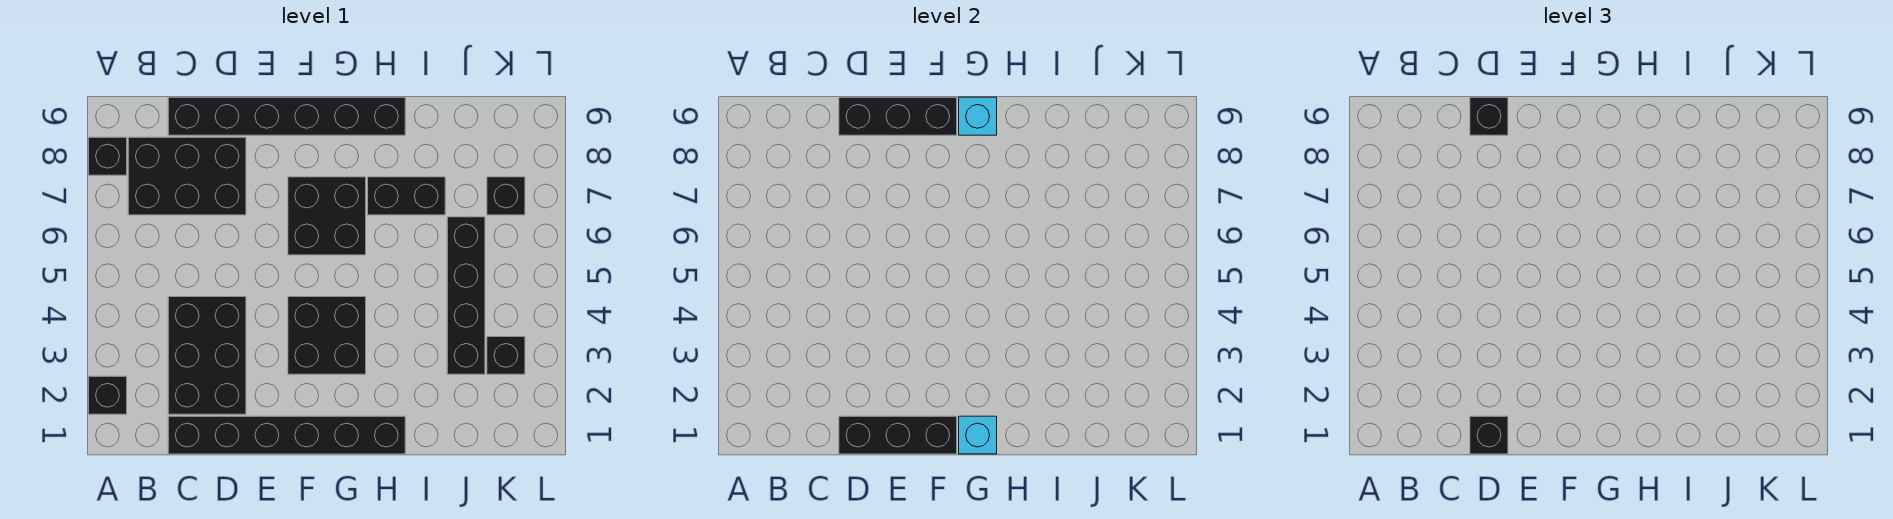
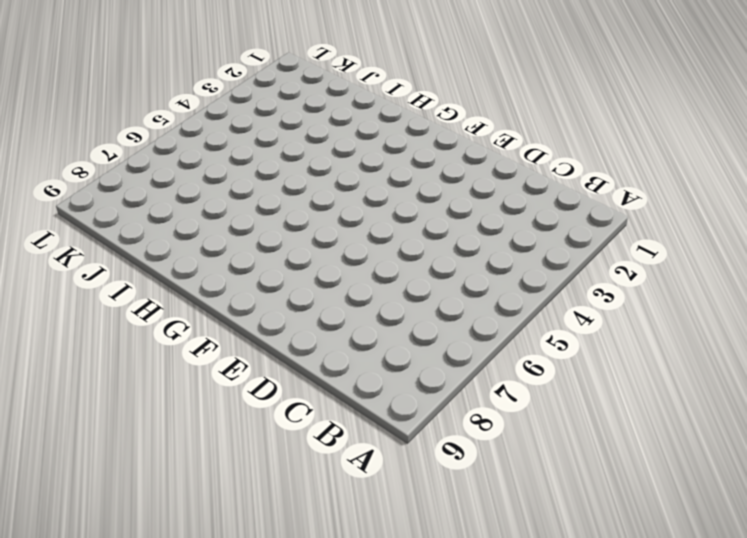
none -> black 1x1 brick [89,376,127,414]
none -> black 1x1 brick [89,137,127,175]
none -> black 2x3 brick [128,137,246,215]

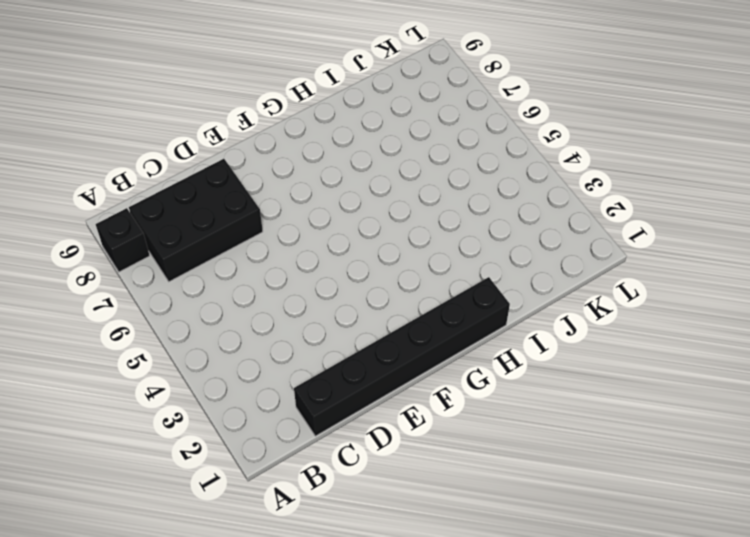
none -> black 1x1 brick [89,376,127,414]
none -> black 2x3 brick [168,297,246,414]
none -> black 1x6 brick [168,97,405,135]

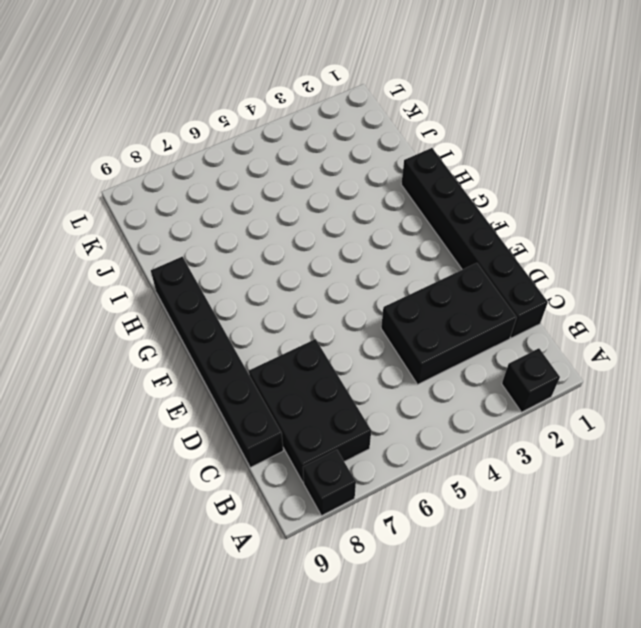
none -> black 2x2 brick [288,297,366,374]
none -> black 2x2 brick [288,177,366,255]
none -> black 1x2 brick [368,177,445,215]

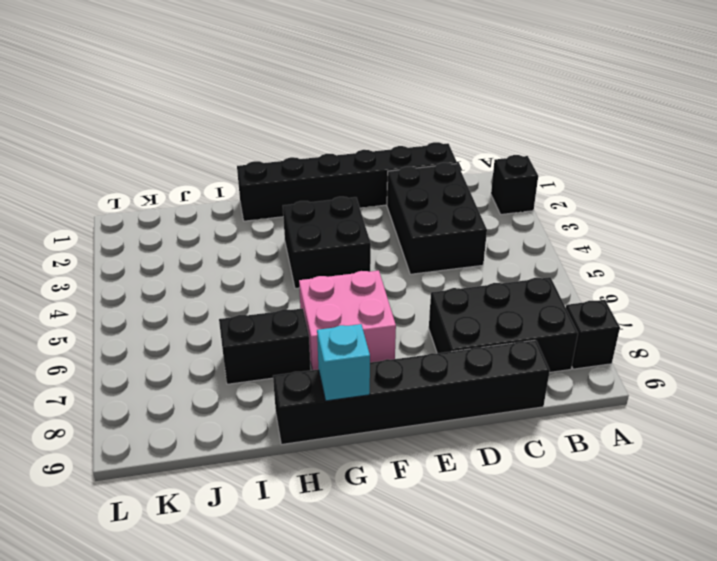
pink 2x2 brick [299,270,396,370] -> black 2x2 brick [288,177,366,255]
none -> black 1x4 brick [447,217,485,374]
none -> black 1x1 brick [487,337,525,374]
none -> black 1x1 brick [487,177,525,215]

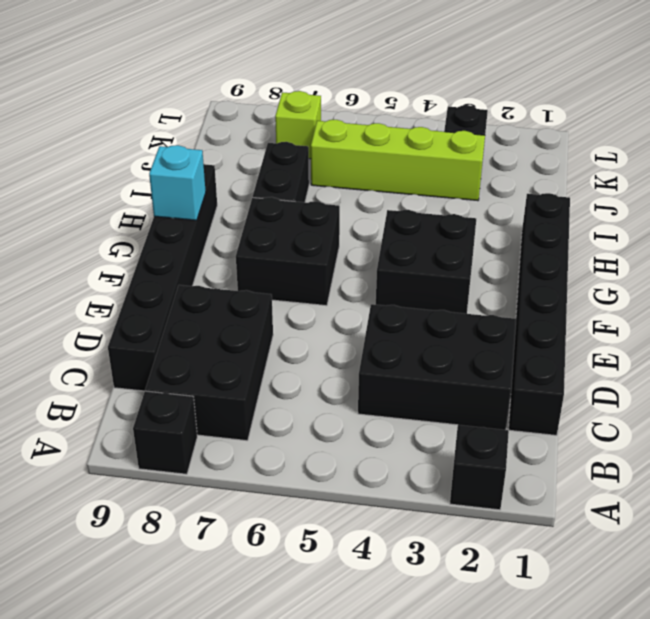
lime 1x4 brick [311,120,485,201] -> black 1x4 brick [447,217,485,374]
lime 1x1 brick [275,91,321,159] -> black 1x1 brick [487,177,525,215]
none -> black 1x3 brick [839,416,957,454]
none -> black 1x3 brick [839,97,957,135]
none -> cyan 1x1 brick [959,416,997,454]

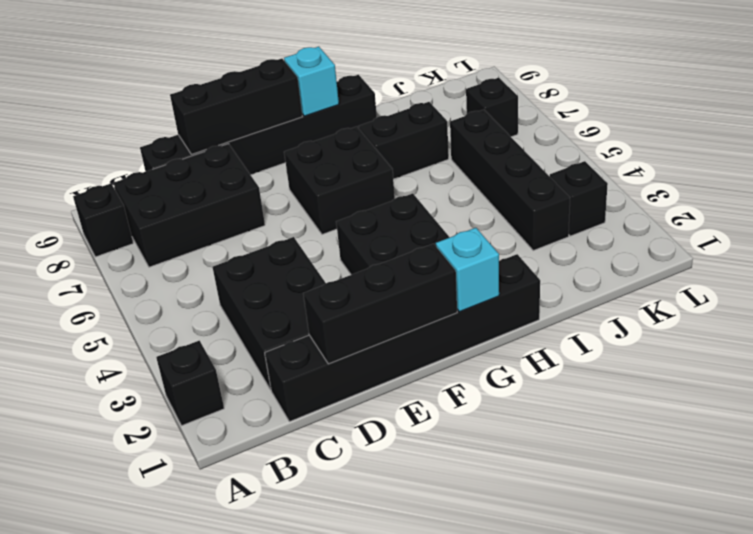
none -> black 1x1 brick [1470,416,1508,454]
none -> black 1x1 brick [1470,97,1508,135]

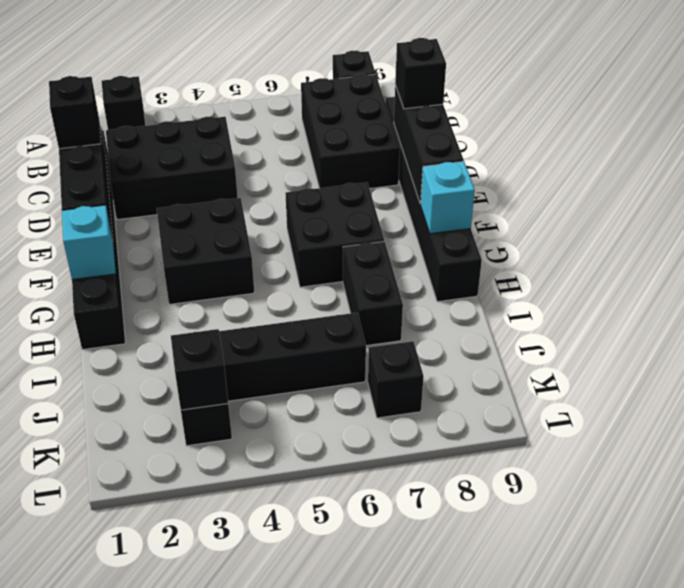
black 1x1 brick [171,329,228,410] -> none

